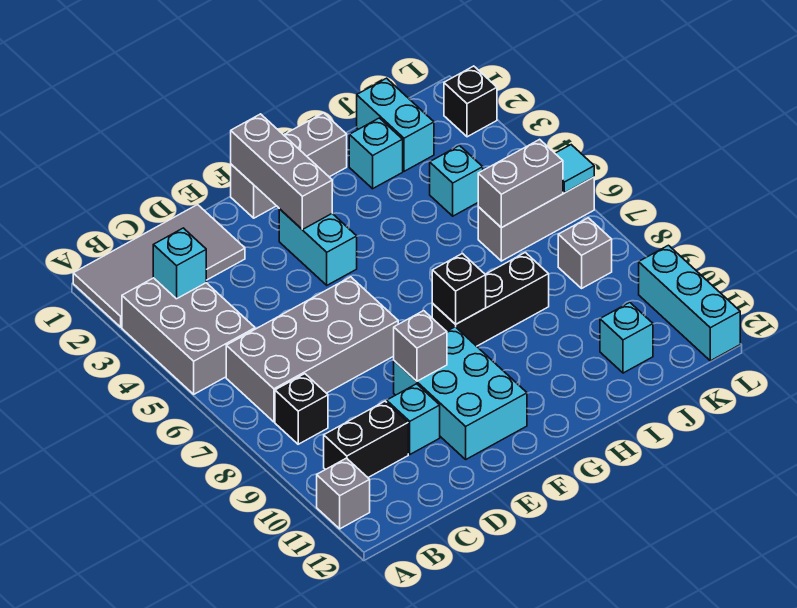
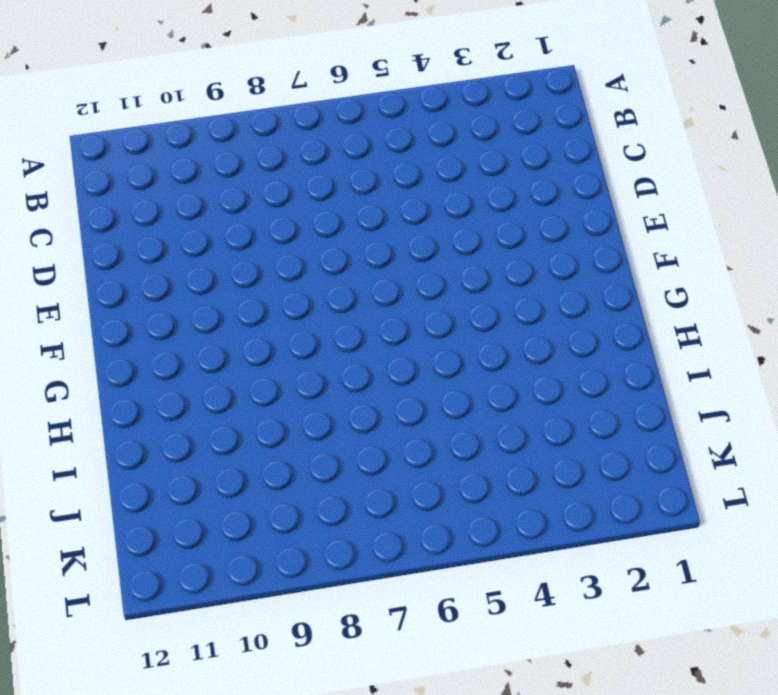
none -> grey 2x4 tile [73,205,245,327]
none -> grey 2x3 brick [122,278,255,394]
none -> grey 1x1 brick [317,458,370,529]

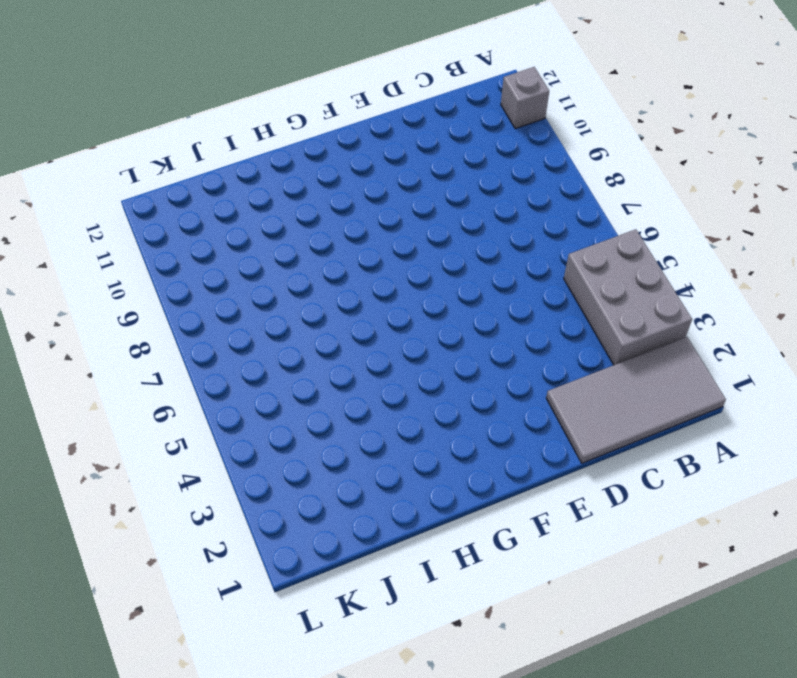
none -> grey 2x4 brick [226,277,398,422]
none -> black 1x1 brick [275,374,328,444]
none -> black 1x2 brick [324,401,408,477]

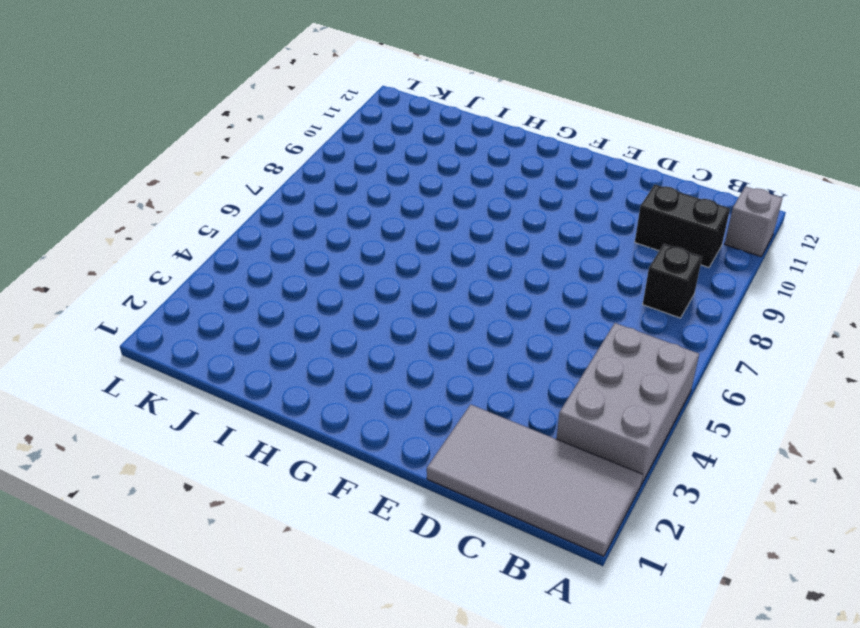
none -> grey 2x4 brick [226,277,398,422]
none -> cyan 1x1 brick [387,384,440,454]
none -> cyan 2x3 brick [394,327,527,459]

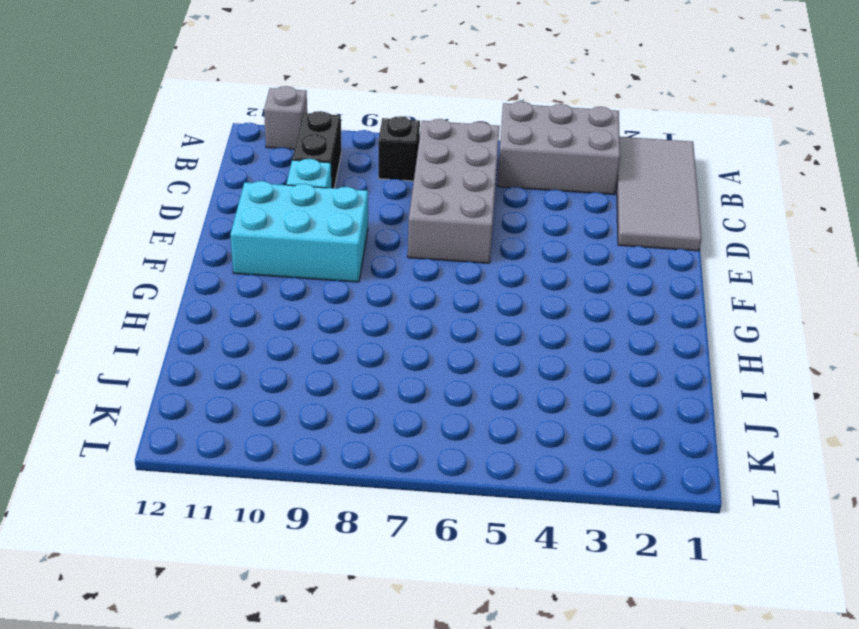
none -> grey 1x3 brick [231,113,347,218]
none -> cyan 1x2 brick [279,209,357,285]
none -> black 1x3 brick [432,252,549,346]

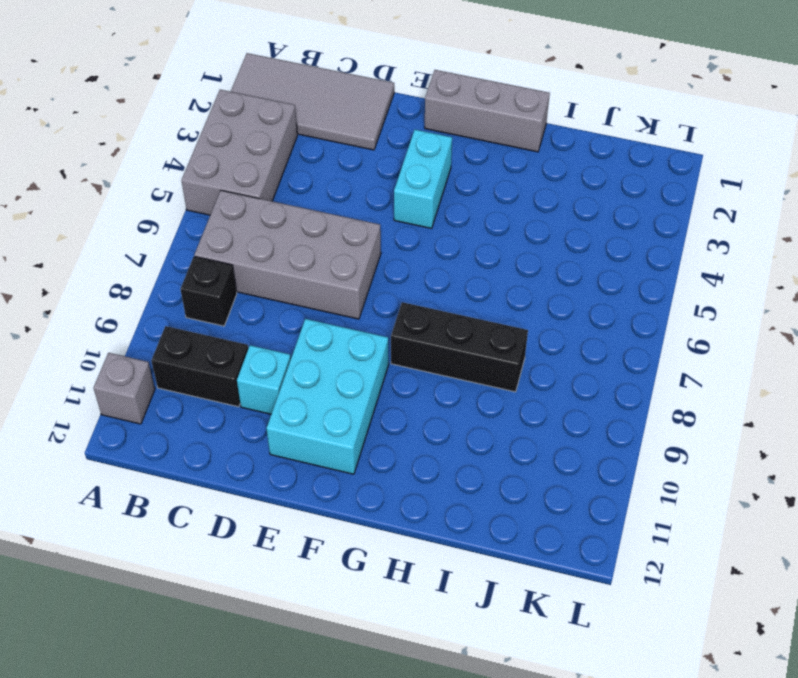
none -> cyan 1x1 brick [349,118,403,189]
none -> cyan 1x2 brick [357,78,434,171]
none -> cyan 1x1 brick [430,146,483,216]

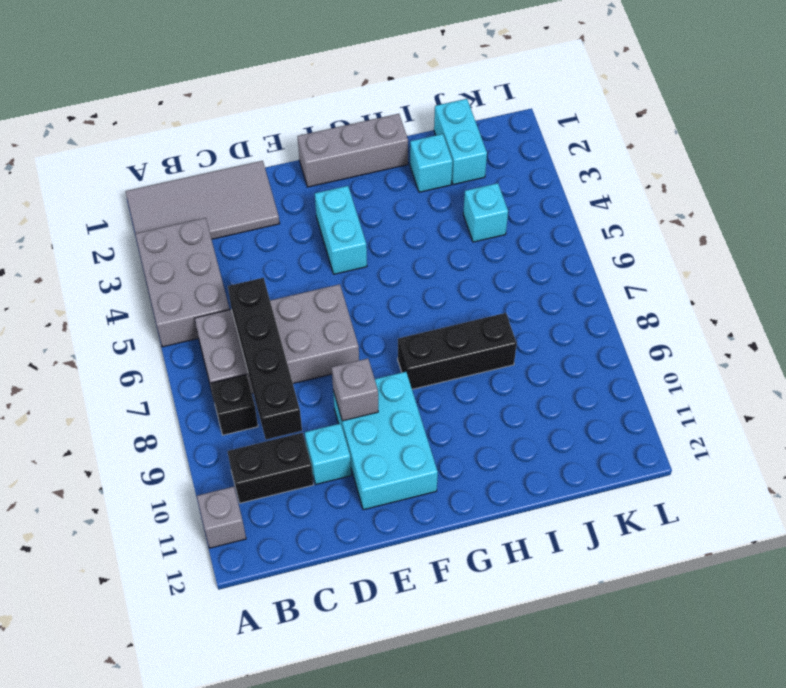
black 1x4 brick [228,278,302,439] -> none
none -> grey 1x3 brick [478,177,594,261]
none -> cyan 1x1 brick [600,302,653,373]
none -> grey 1x1 brick [558,218,612,288]

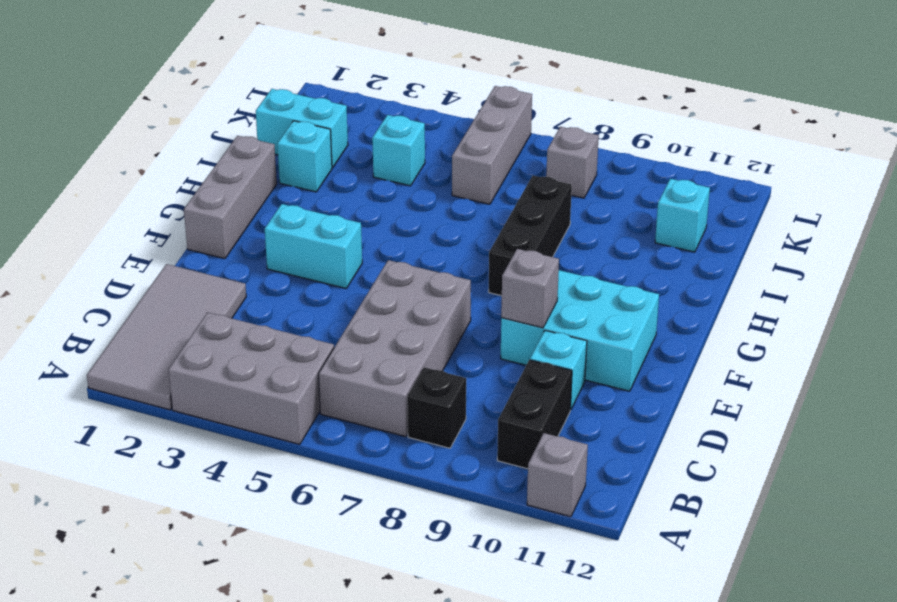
none -> black 1x1 brick [444,66,497,137]
none -> cyan 1x3 brick [639,245,740,361]
none -> cyan 1x1 brick [153,228,206,299]

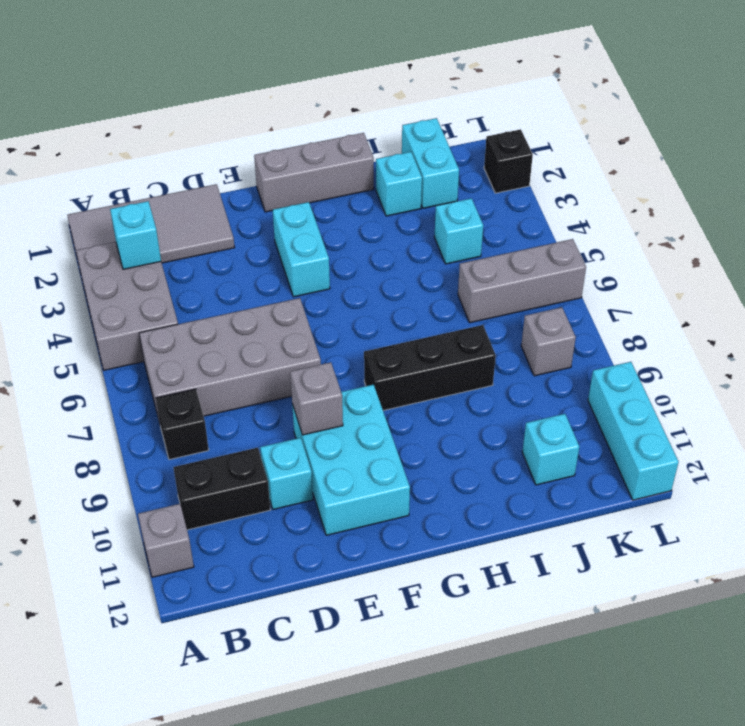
none -> grey 1x3 brick [231,114,332,230]
none -> black 1x1 brick [432,254,486,324]
none -> grey 1x2 brick [478,139,563,228]

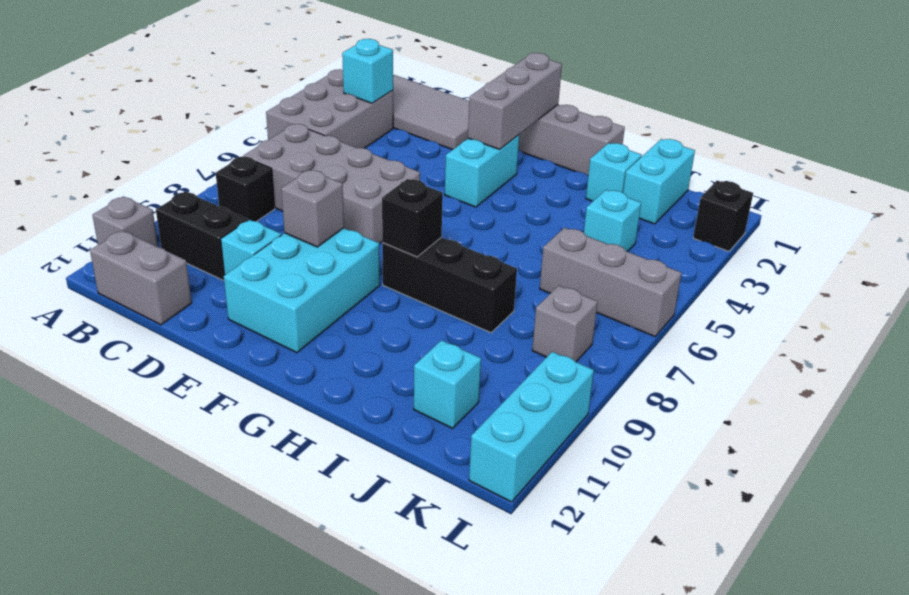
grey 1x2 brick [90,230,192,325] -> grey 1x2 brick moved to [478,139,563,228]
none -> cyan 1x1 tile [555,145,594,193]

